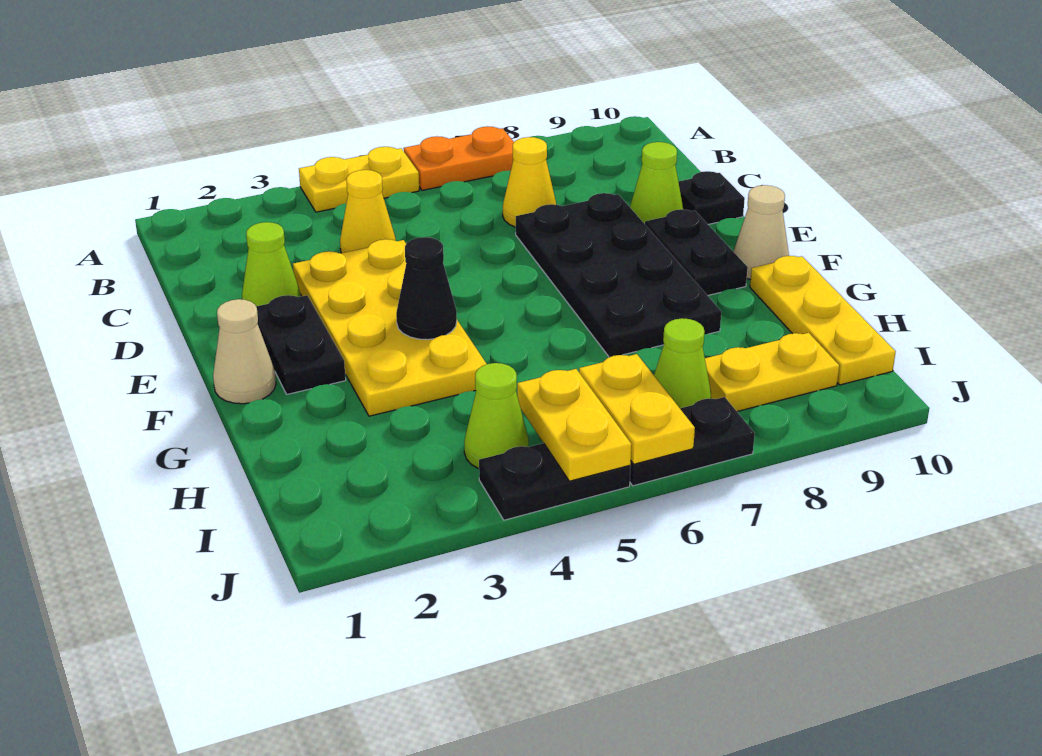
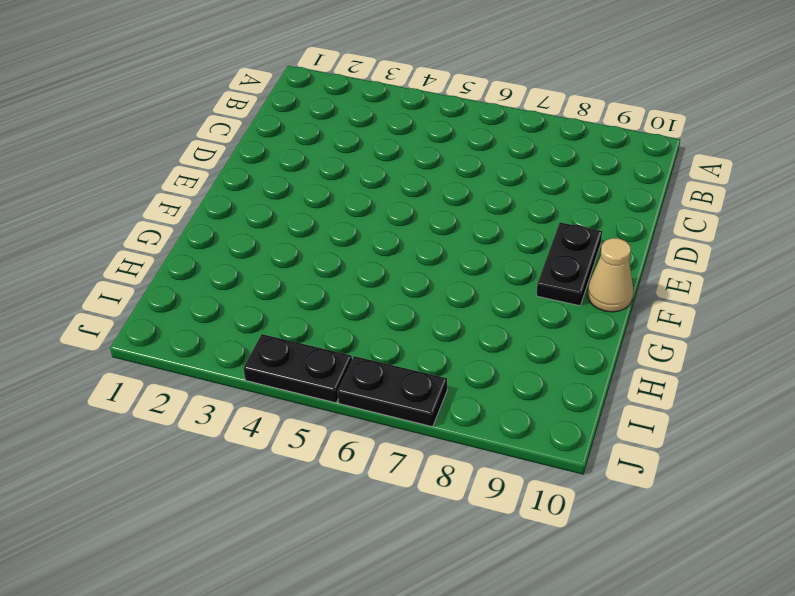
none -> yellow 1x2 plate [299,147,419,212]
none -> orange 1x2 plate [404,126,514,190]
none -> yellow 1x1 cone [340,170,396,253]

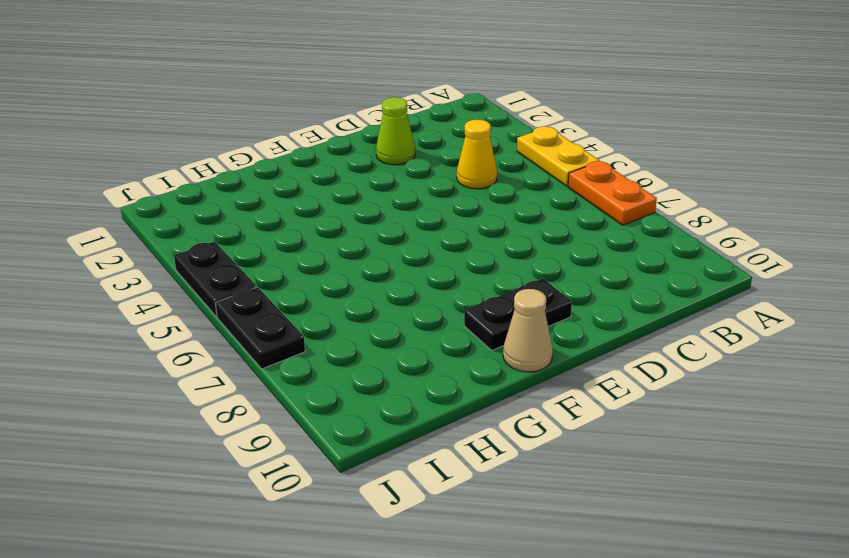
none -> yellow 1x1 cone [503,137,556,227]
none -> yellow 2x4 plate [293,239,486,416]
none -> black 2x4 plate [516,193,721,357]

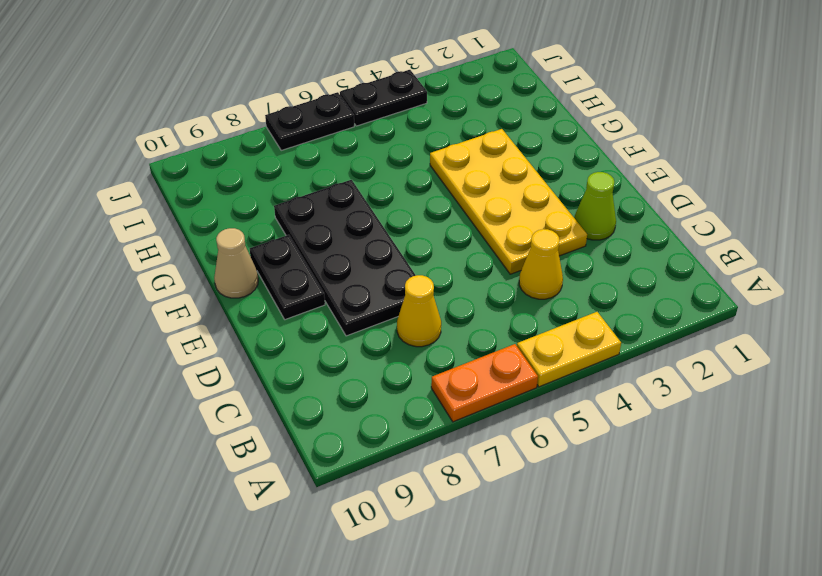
none -> lime 1x1 cone [630,142,683,224]
none -> black 1x1 plate [678,171,745,224]
none -> black 1x2 plate [256,295,346,394]

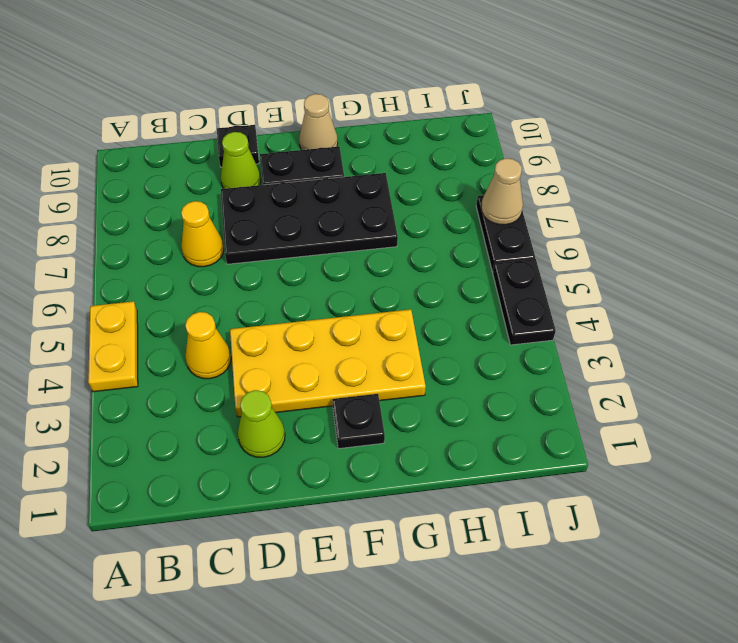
black 1x1 plate [333,394,385,449] -> black 1x2 plate [256,295,346,394]
tan 1x1 cone [481,158,523,225] -> tan 1x1 cone moved to [213,299,276,404]
none -> orange 1x2 plate [404,126,514,190]
none -> yellow 1x3 plate [750,256,896,385]
none -> lime 1x1 cone [464,363,529,469]

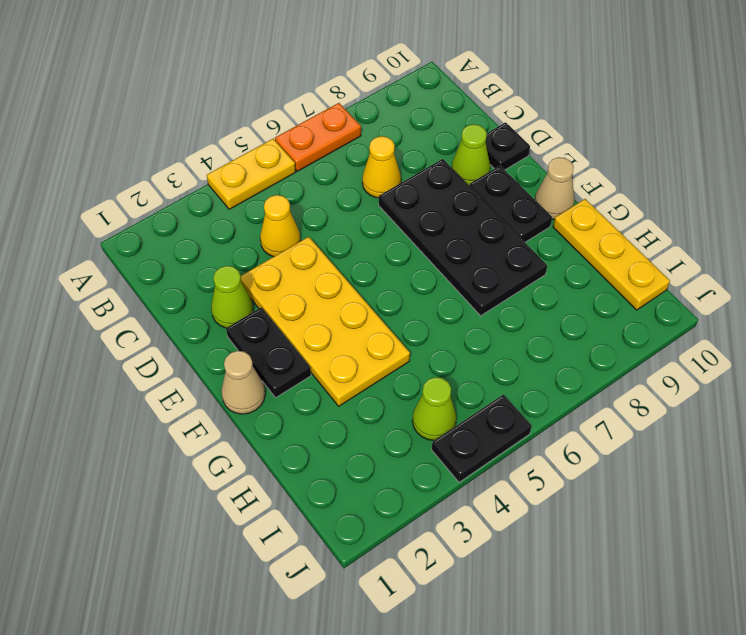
none -> lime 1x1 cone [654,318,711,408]
none -> yellow 1x2 plate [705,333,839,411]
none -> black 1x2 plate [630,397,755,486]

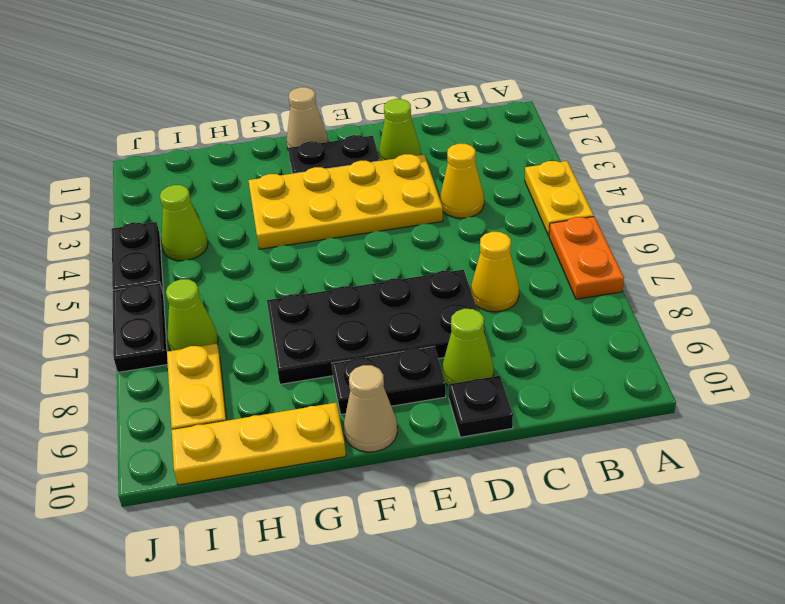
none -> black 1x1 cone [396,237,457,340]
none -> yellow 1x2 plate [517,369,632,481]
none -> yellow 1x2 plate [579,354,695,464]

